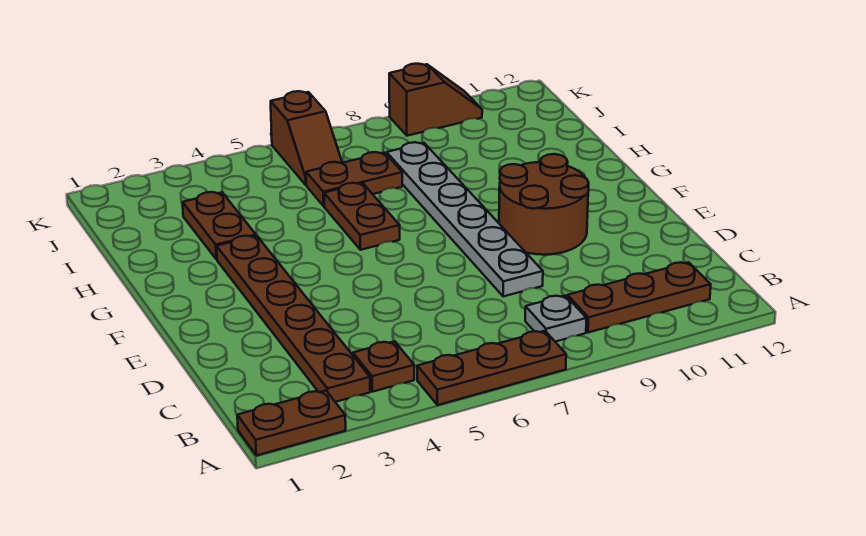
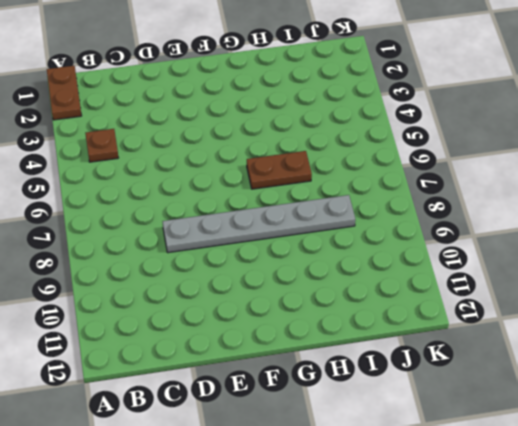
none -> brown 1x3 plate [417,331,566,405]
none -> brown 1x6 plate [217,236,370,402]
none -> grey 1x1 plate [525,295,586,342]

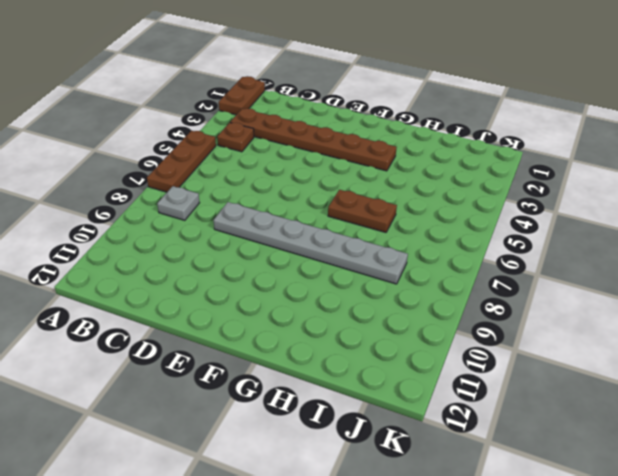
none -> brown 1x3 plate [567,262,711,333]
none -> brown 2x2 round brick [499,154,589,255]
none -> brown 1x2 plate [183,192,256,260]

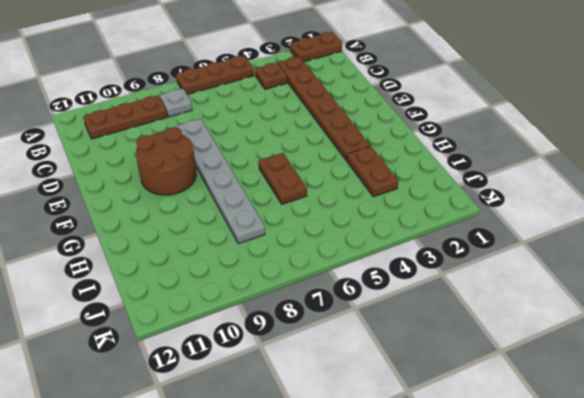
none -> brown 1x2 plate [306,152,402,206]
none -> brown 1x2 slope [271,91,342,185]
none -> brown 1x2 slope [389,64,482,136]

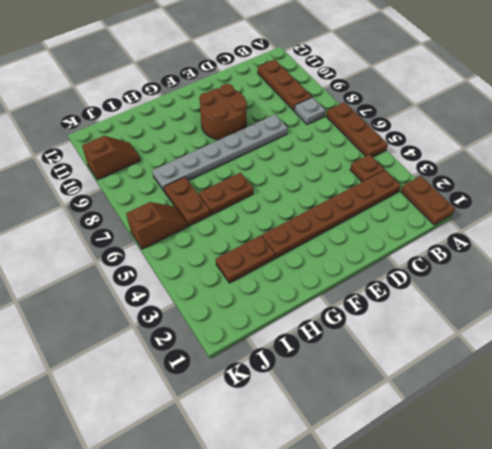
brown 1x2 slope [82,136,141,180] -> brown 1x2 slope turned to [389,64,482,136]

